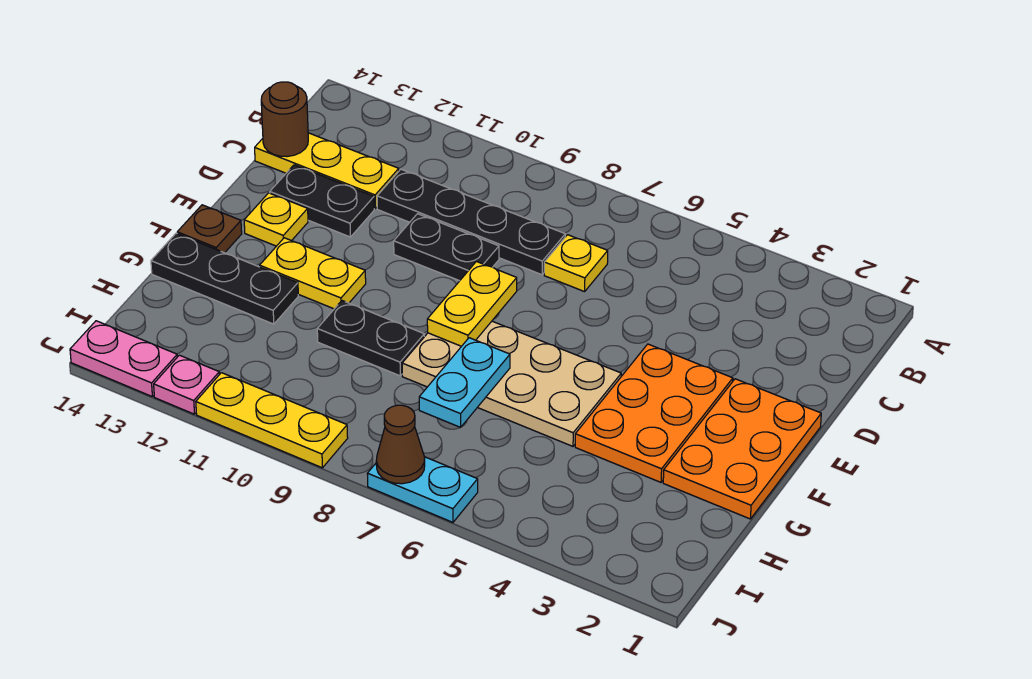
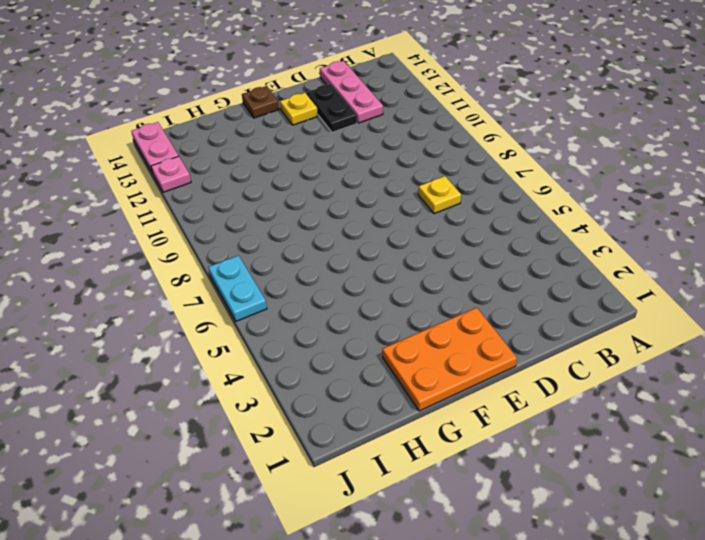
pink 1x3 plate [320,61,383,123] -> yellow 1x3 plate [255,133,399,208]
none -> black 1x4 plate [377,169,565,275]
none -> black 1x2 plate [394,214,499,281]
none -> orange 2x3 plate [575,344,733,482]

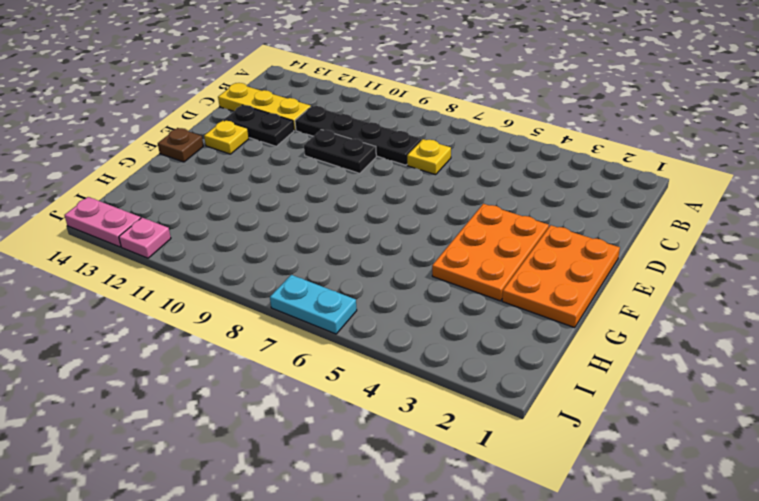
none -> tan 2x4 plate [402,321,621,446]
none -> yellow 1x2 plate [260,238,366,309]
none -> black 1x2 plate [317,301,424,376]

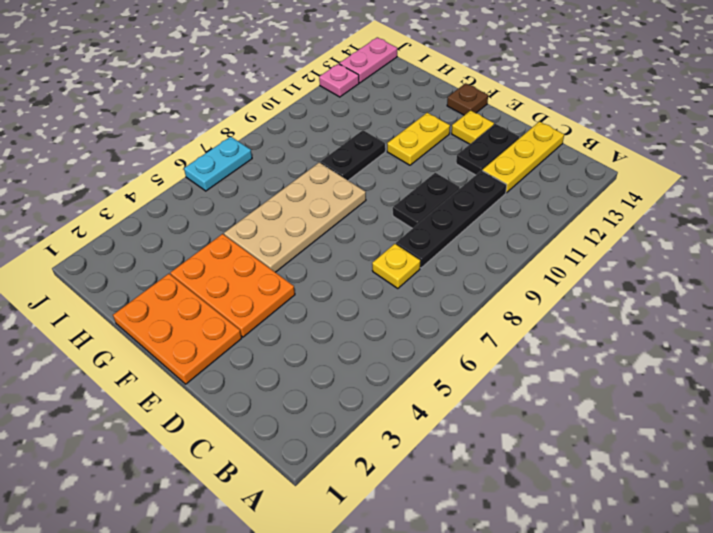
none -> black 1x3 plate [151,233,298,324]
none -> yellow 1x3 plate [196,373,348,468]
none -> brown 1x1 round brick [261,82,308,157]

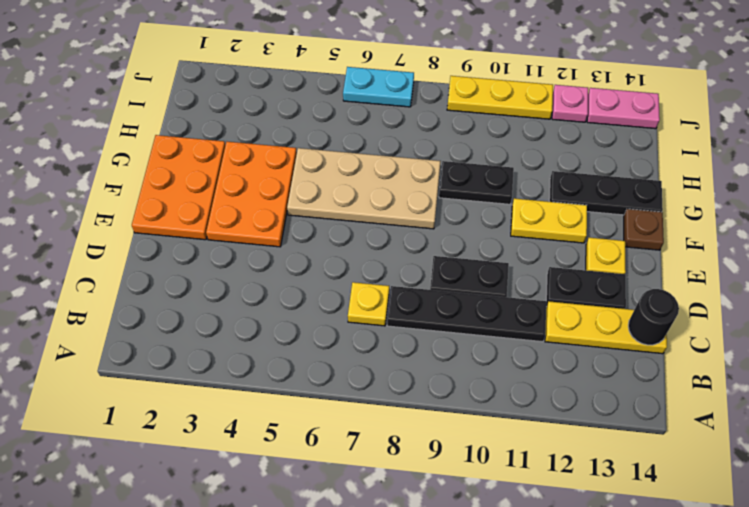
black 1x1 round brick [628,289,679,345] -> brown 1x1 round brick [261,82,308,157]
none -> yellow 1x2 plate [427,262,517,346]
none -> cyan 1x2 plate [419,338,510,427]
none -> brown 1x1 cone [376,405,425,484]

